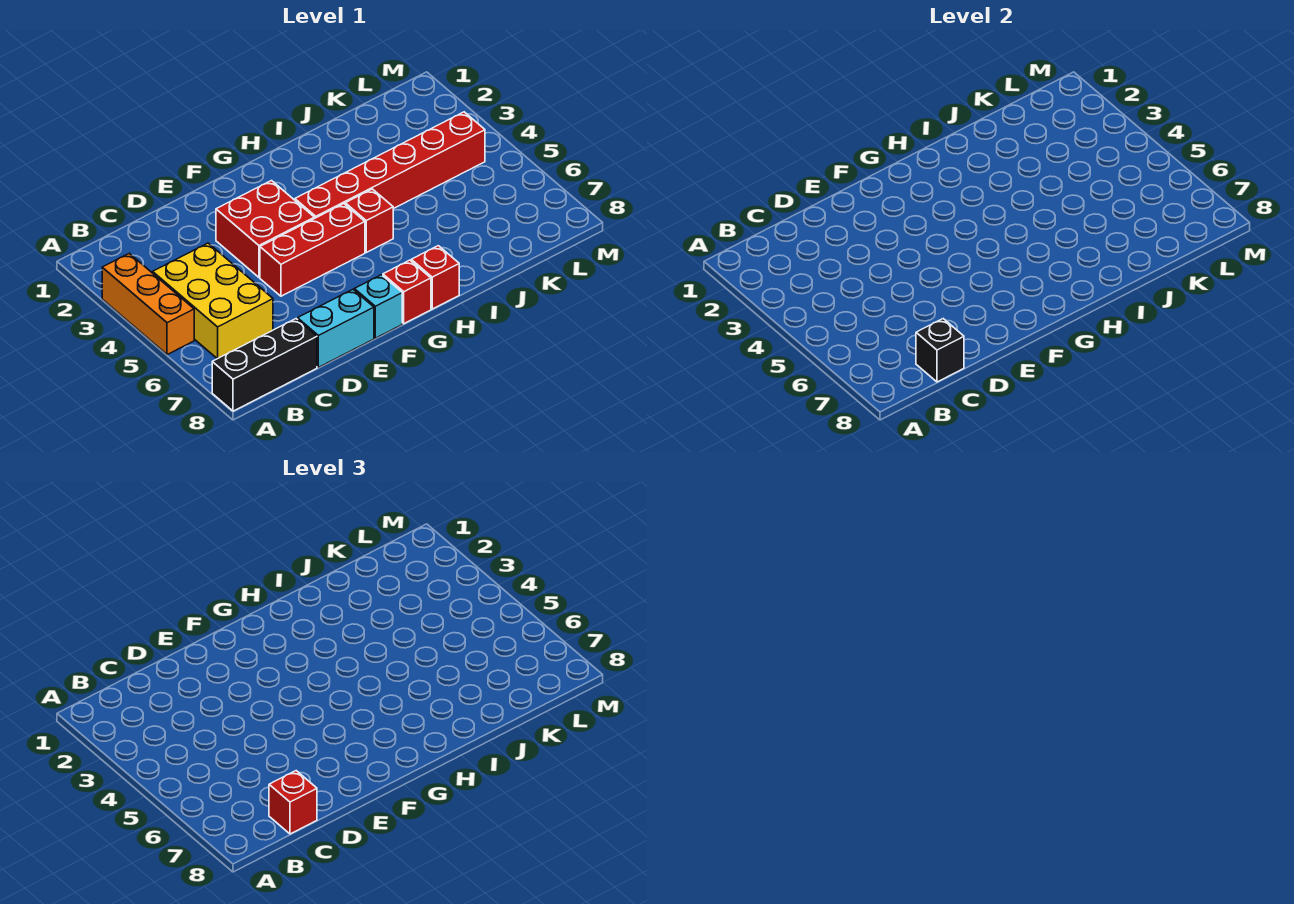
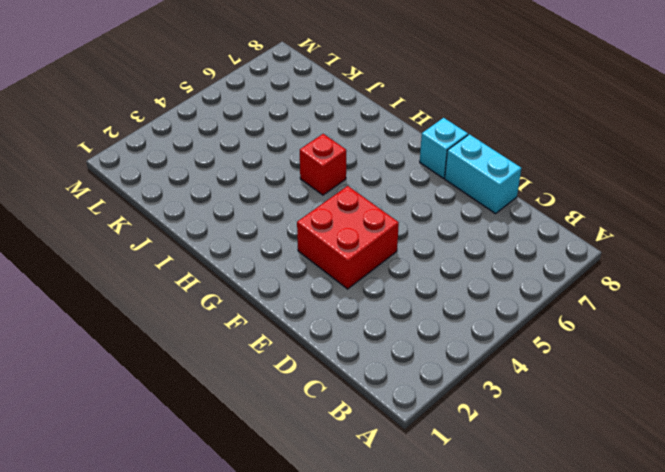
none -> orange 1x3 brick [102,253,194,355]
none -> black 1x3 brick [212,319,317,411]
none -> yellow 2x3 brick [153,243,273,359]

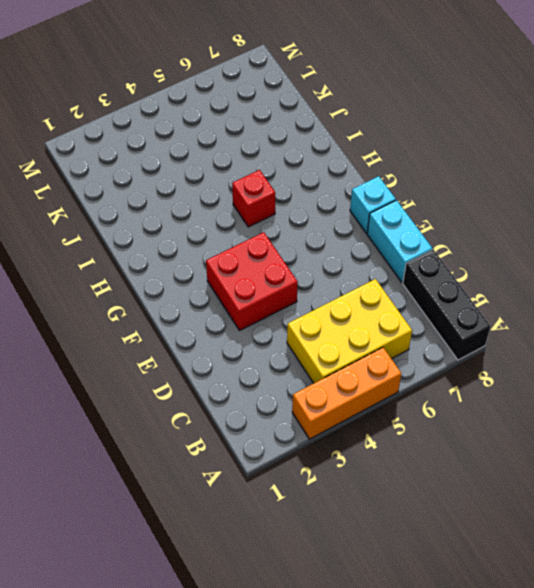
none -> red 1x3 brick [260,204,365,296]
none -> red 1x6 brick [295,112,485,218]
none -> red 1x1 brick [383,260,431,324]

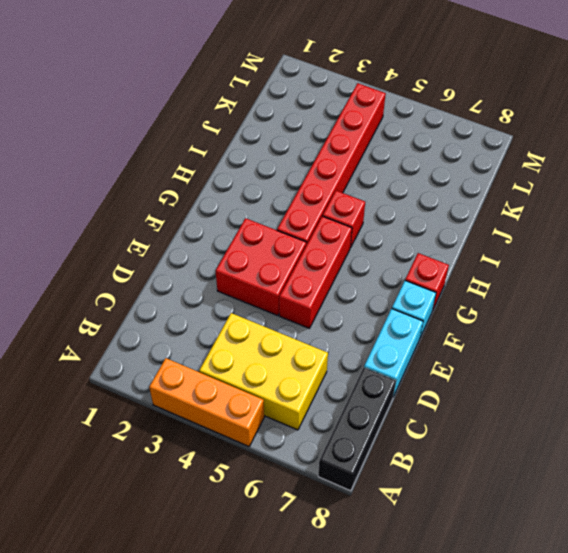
none -> red 1x1 brick [411,246,459,309]
none -> black 1x1 brick [916,319,964,382]
none -> red 1x1 brick [269,771,317,834]

